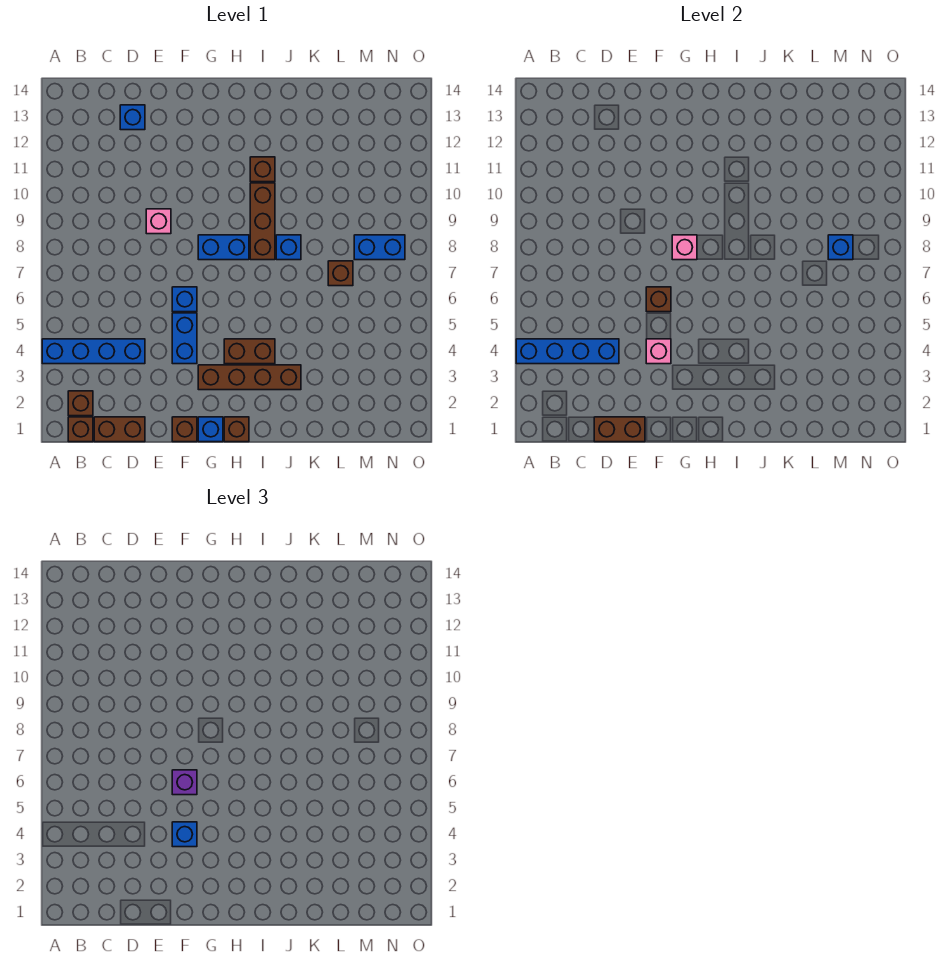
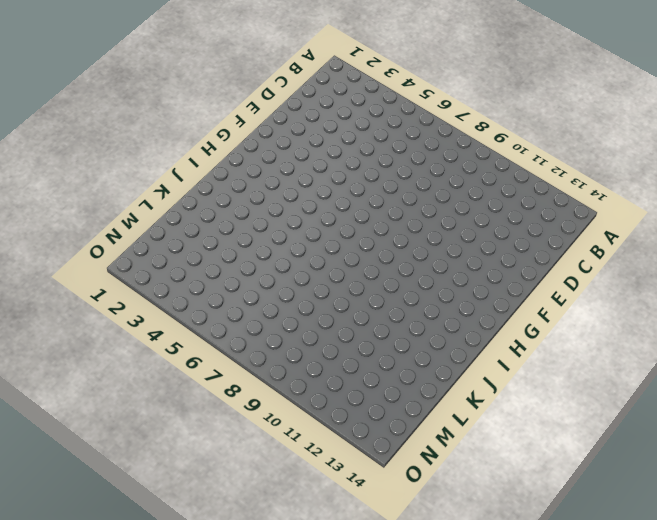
none -> blue 1x4 brick [42,339,145,364]
none -> brown 1x1 brick [68,417,93,442]
none -> brown 1x1 brick [68,391,93,416]

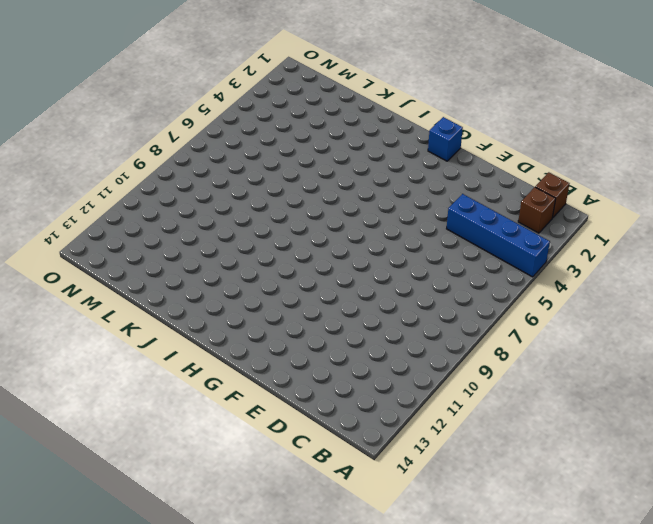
none -> brown 1x2 brick [94,417,145,442]
none -> blue 1x1 brick [120,105,145,130]
none -> pink 1x1 brick [146,209,171,234]

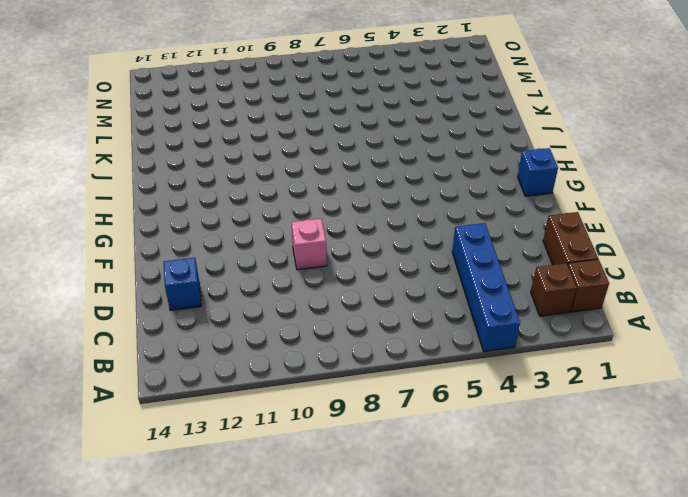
none -> brown 1x1 brick [172,417,197,442]
none -> blue 1x2 brick [172,313,197,364]
none -> blue 1x1 brick [172,287,197,312]

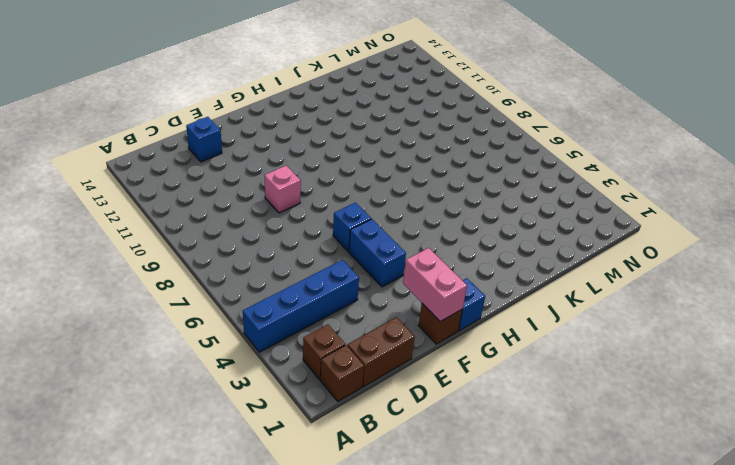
pink 1x2 brick [403,248,467,322] -> none
none -> brown 1x4 brick [198,365,301,390]
none -> blue 1x2 brick [198,235,249,260]
none -> brown 1x1 brick [224,417,249,442]

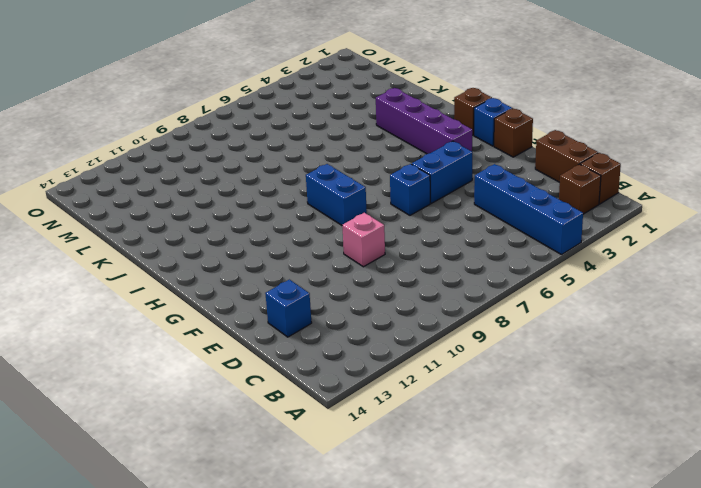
purple 1x4 brick [376,88,472,154] -> brown 1x4 brick [198,365,301,390]
none -> brown 1x2 brick [224,339,275,364]
none -> brown 1x3 brick [250,183,275,260]
none -> brown 1x1 brick [250,157,275,182]

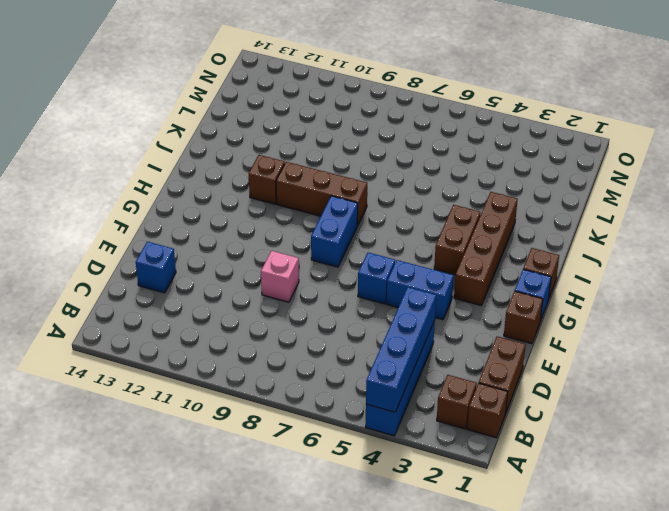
none -> blue 1x1 brick [276,235,301,260]
none -> brown 1x1 brick [328,261,353,286]
none -> blue 1x2 brick [354,235,405,260]

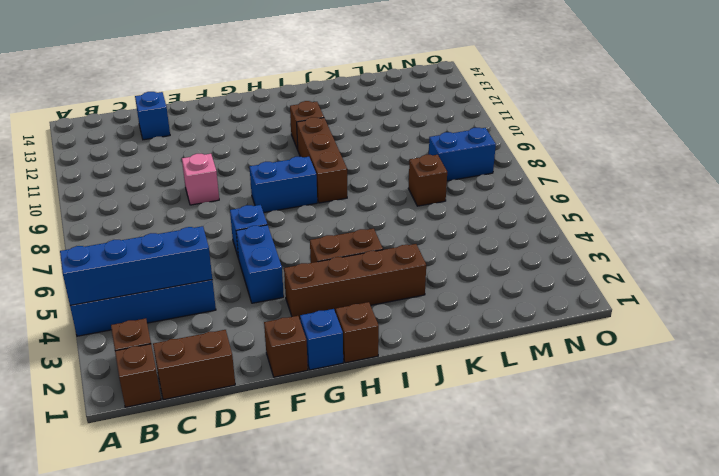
none -> blue 1x1 brick [276,235,301,260]
none -> brown 1x2 brick [594,417,645,442]
none -> pink 1x1 brick [646,339,671,364]

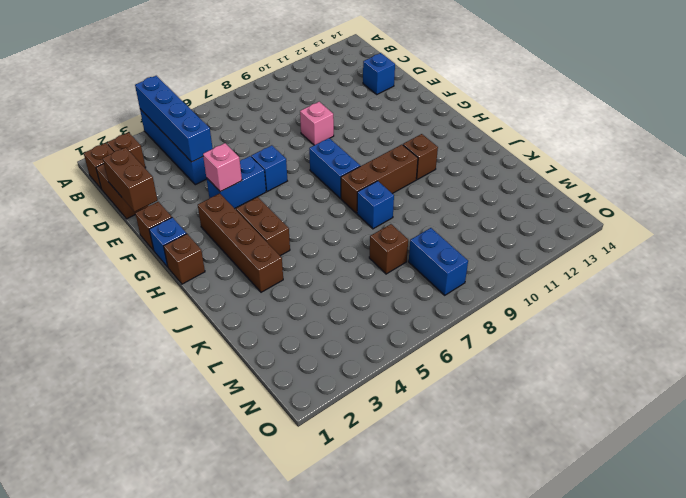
none -> brown 1x1 brick [646,287,671,312]
none -> pink 1x1 brick [672,235,697,260]
none -> blue 1x1 brick [828,235,853,260]

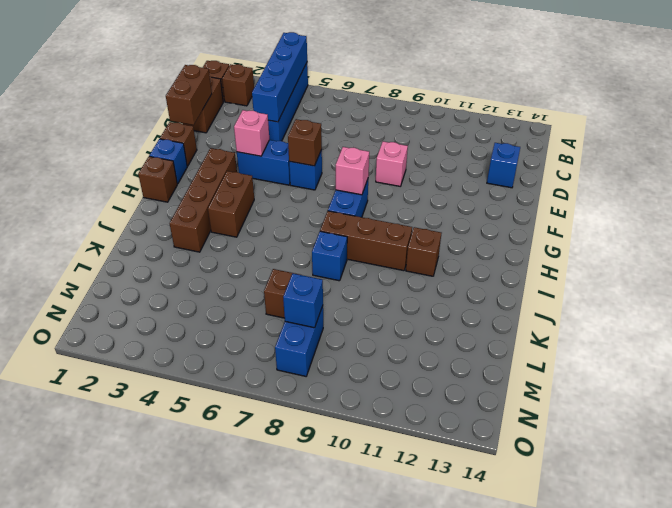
none -> blue 1x1 brick [172,822,197,847]
none -> purple 1x1 brick [172,770,197,795]

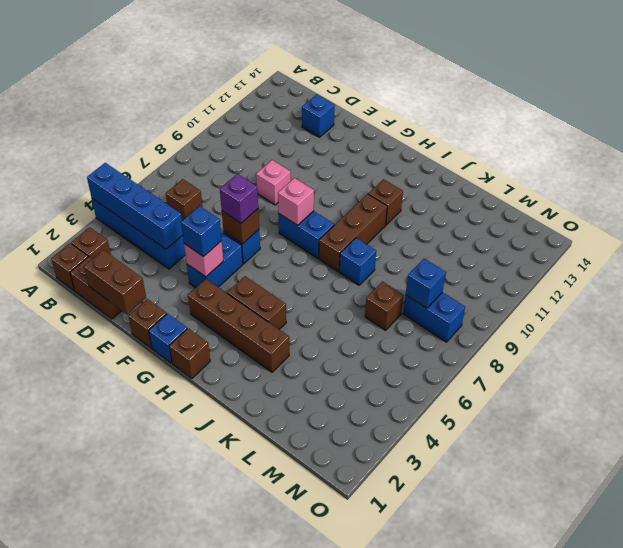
brown 1x1 brick [166,179,202,221] -> none

